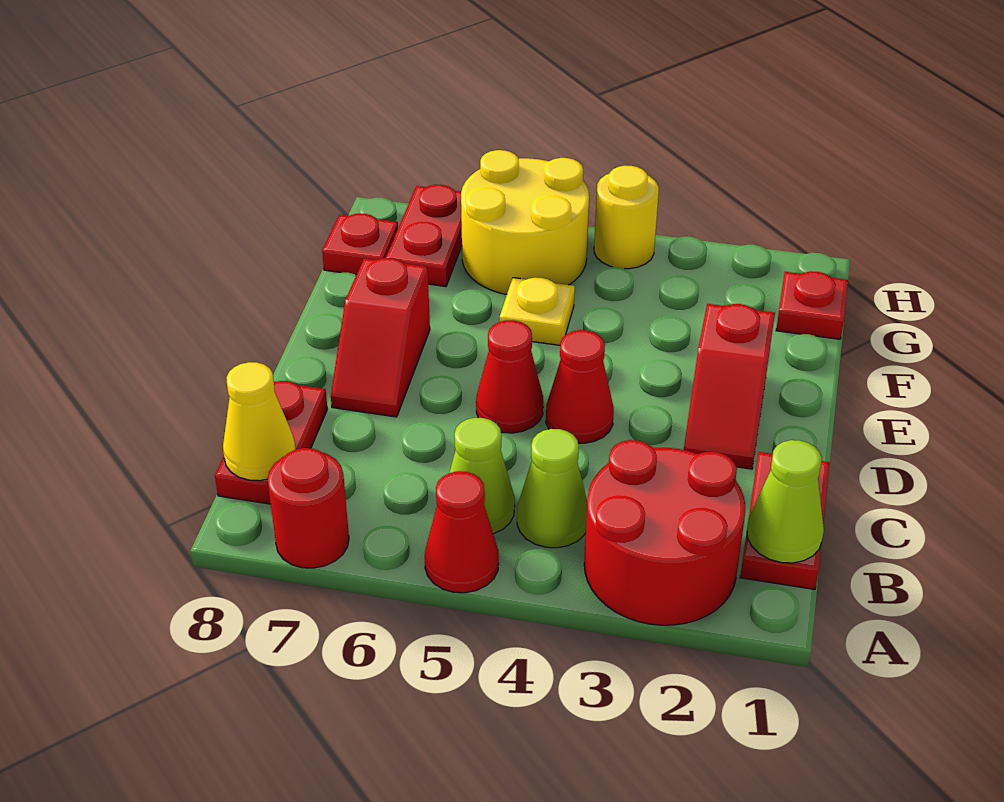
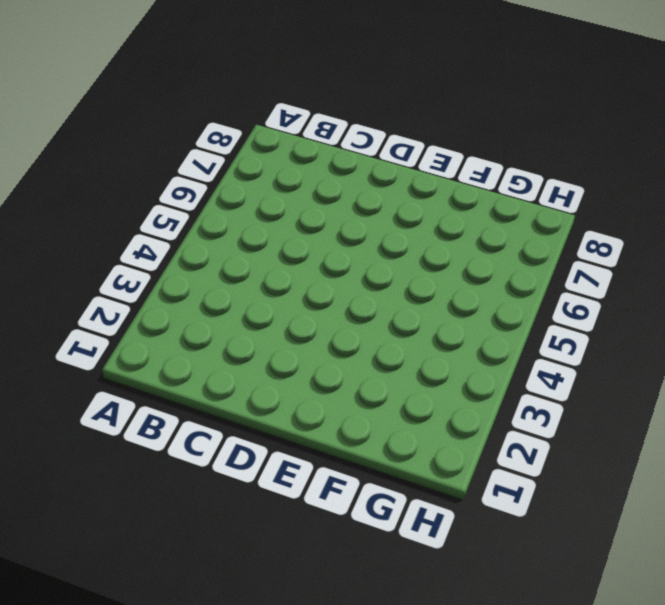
none -> red 2x2 round brick [584,440,745,625]
none -> red 1x1 cone [425,471,499,593]
none -> red 1x1 round brick [267,448,349,568]

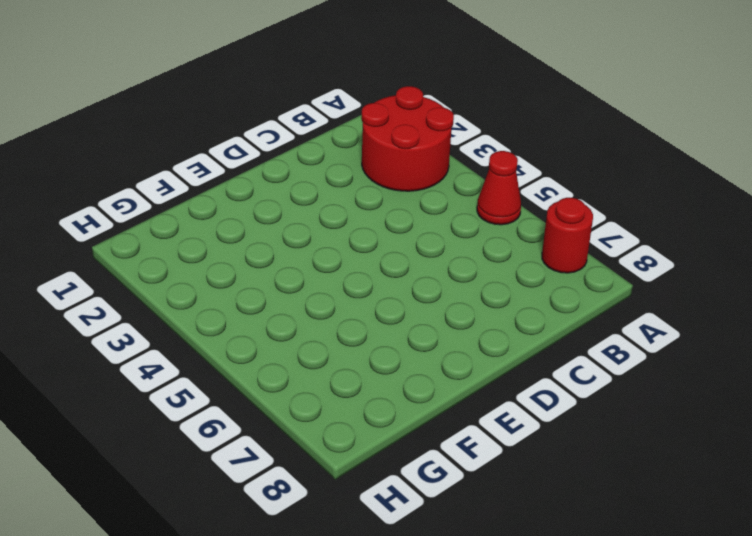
none -> red 1x2 plate [740,452,830,589]
none -> lime 1x1 cone [517,429,587,548]
none -> lime 1x1 cone [449,418,515,534]

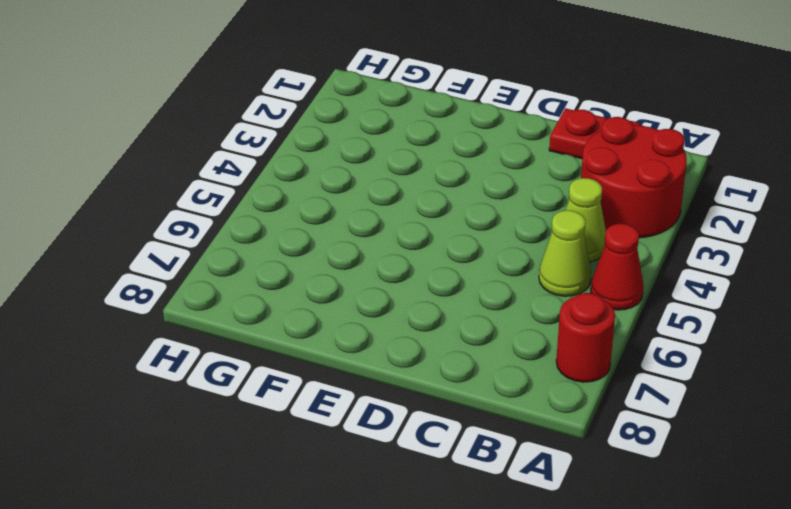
none -> red 1x2 plate [215,381,327,504]
none -> red 1x2 slope [684,304,775,469]
none -> red 1x1 cone [546,330,614,443]

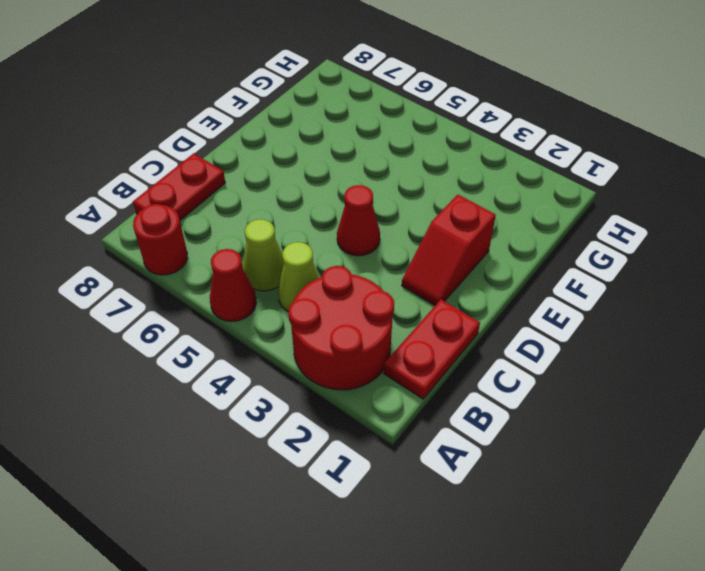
none -> red 1x1 cone [476,320,543,433]
none -> red 1x2 slope [331,258,430,417]
none -> yellow 1x1 plate [499,277,575,345]

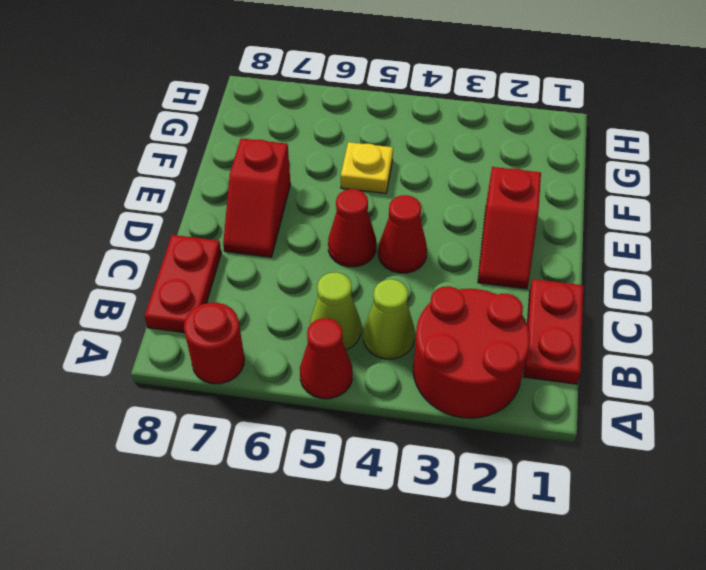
none -> red 1x1 plate [776,271,848,339]
none -> yellow 2x2 round brick [461,150,589,294]
none -> red 1x2 plate [386,185,462,287]

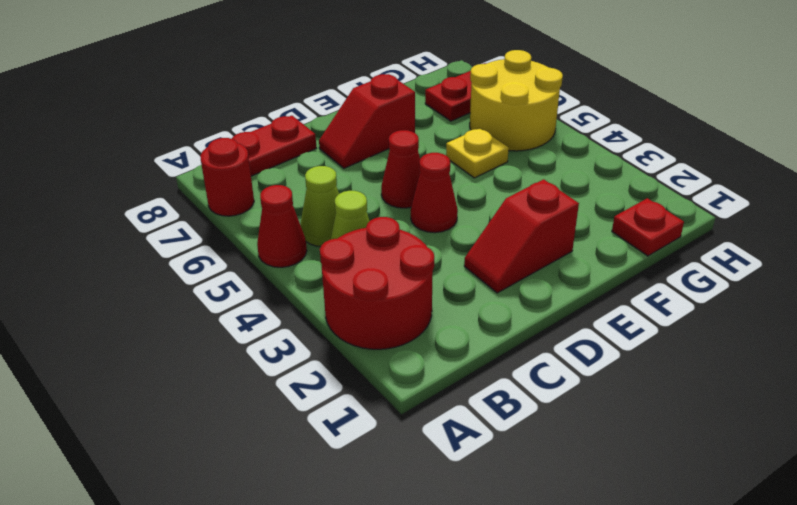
none -> red 1x2 plate [740,452,830,589]
none -> red 1x1 plate [322,213,398,275]
none -> yellow 1x1 round brick [594,165,659,269]

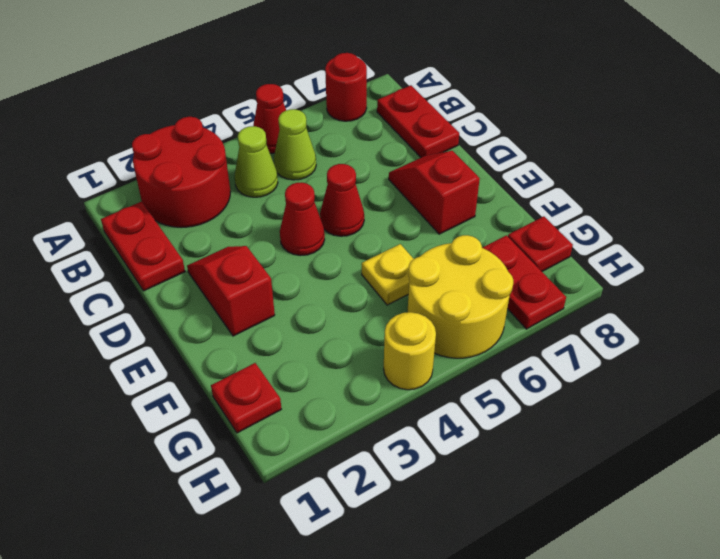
none -> lime 1x1 cone [747,440,824,563]
none -> yellow 1x1 cone [223,362,295,481]

